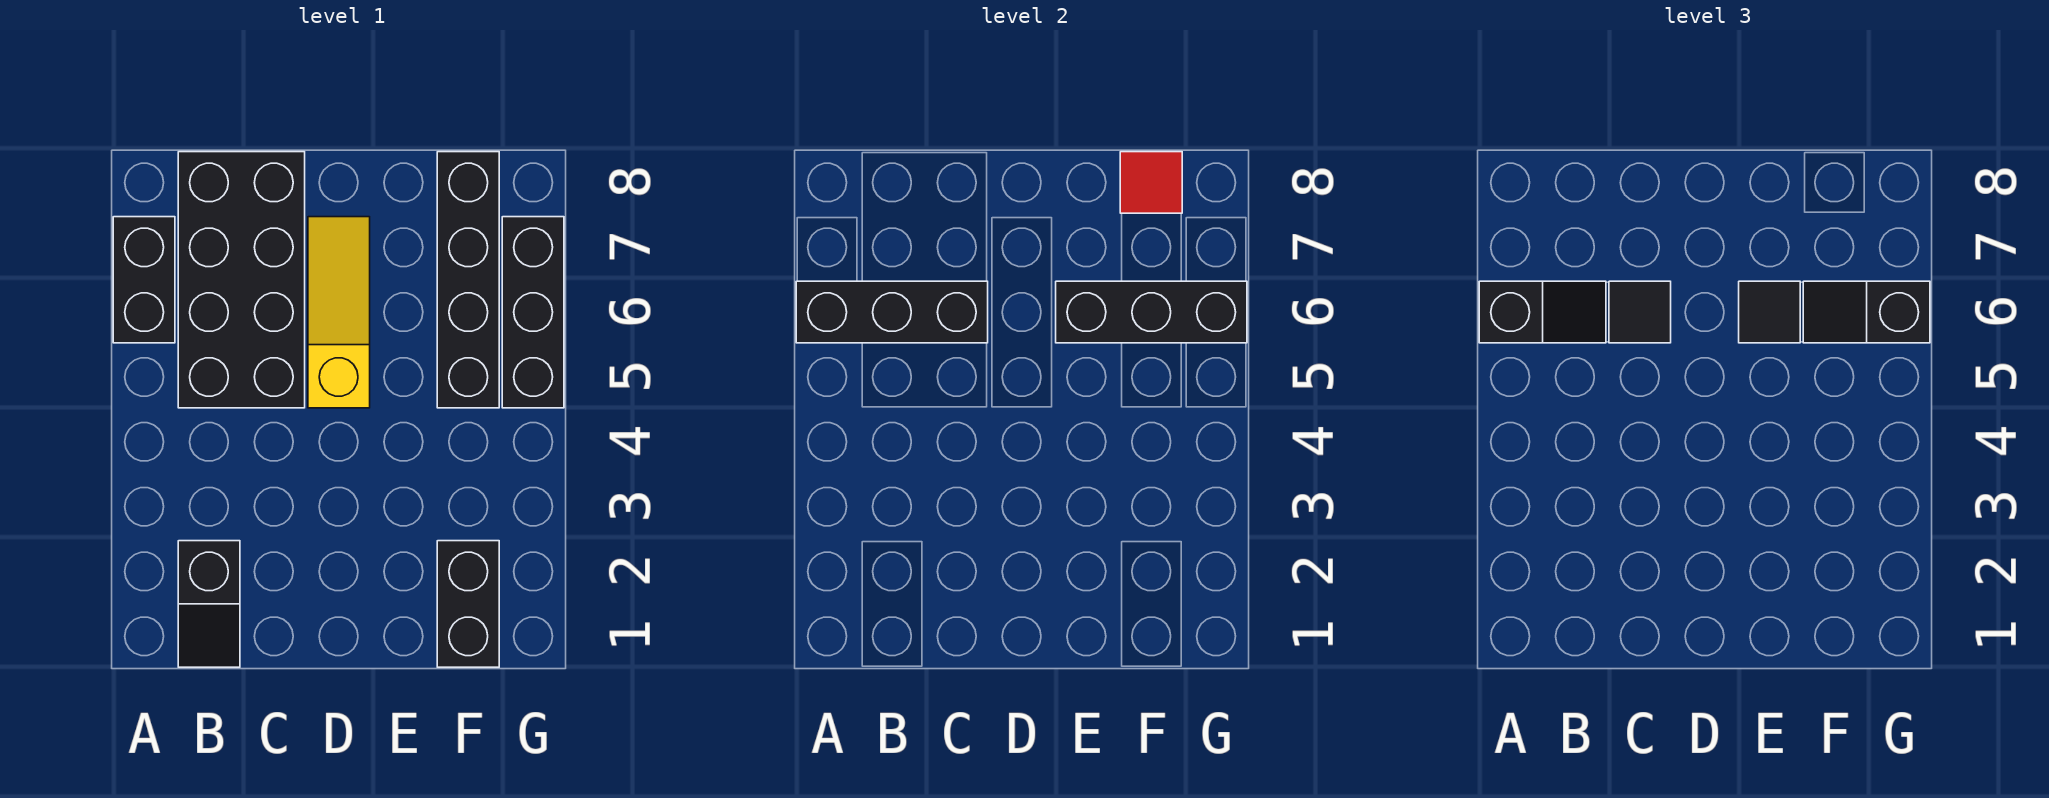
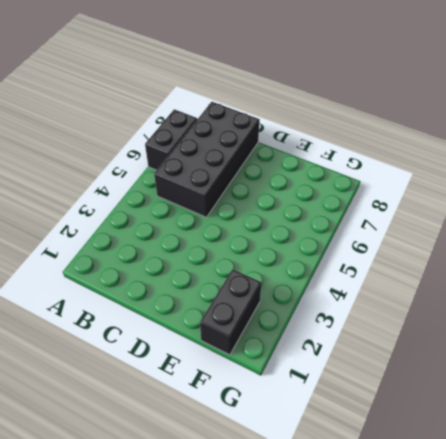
none -> black 1x2 slope [178,541,240,667]
none -> yellow 1x3 slope [308,217,370,408]
none -> black 1x4 brick [437,152,499,408]

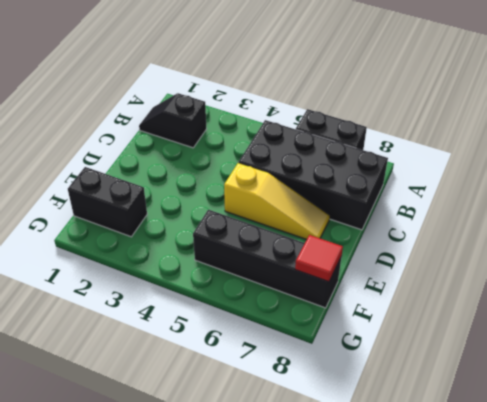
none -> black 1x3 brick [502,217,564,408]
none -> black 1x3 brick [796,281,988,343]
none -> black 1x3 brick [1056,281,1247,343]

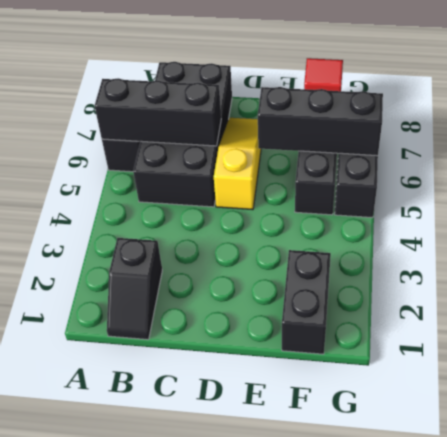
none -> black 1x2 slope [1479,281,1606,343]
none -> black 1x1 tile [1609,281,1671,343]
none -> black 1x1 tile [1739,281,1800,343]

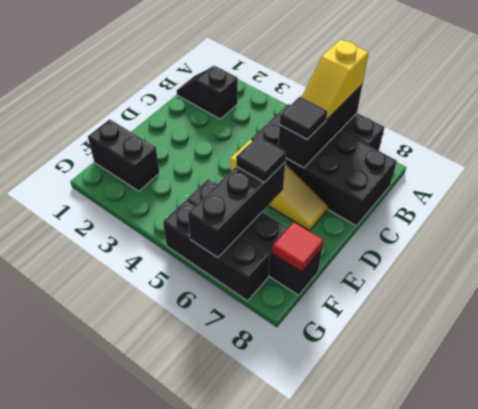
yellow 1x2 slope [302,39,369,119] -> black 1x2 slope [1479,281,1606,343]
none -> black 1x2 slope [1803,281,1930,343]

